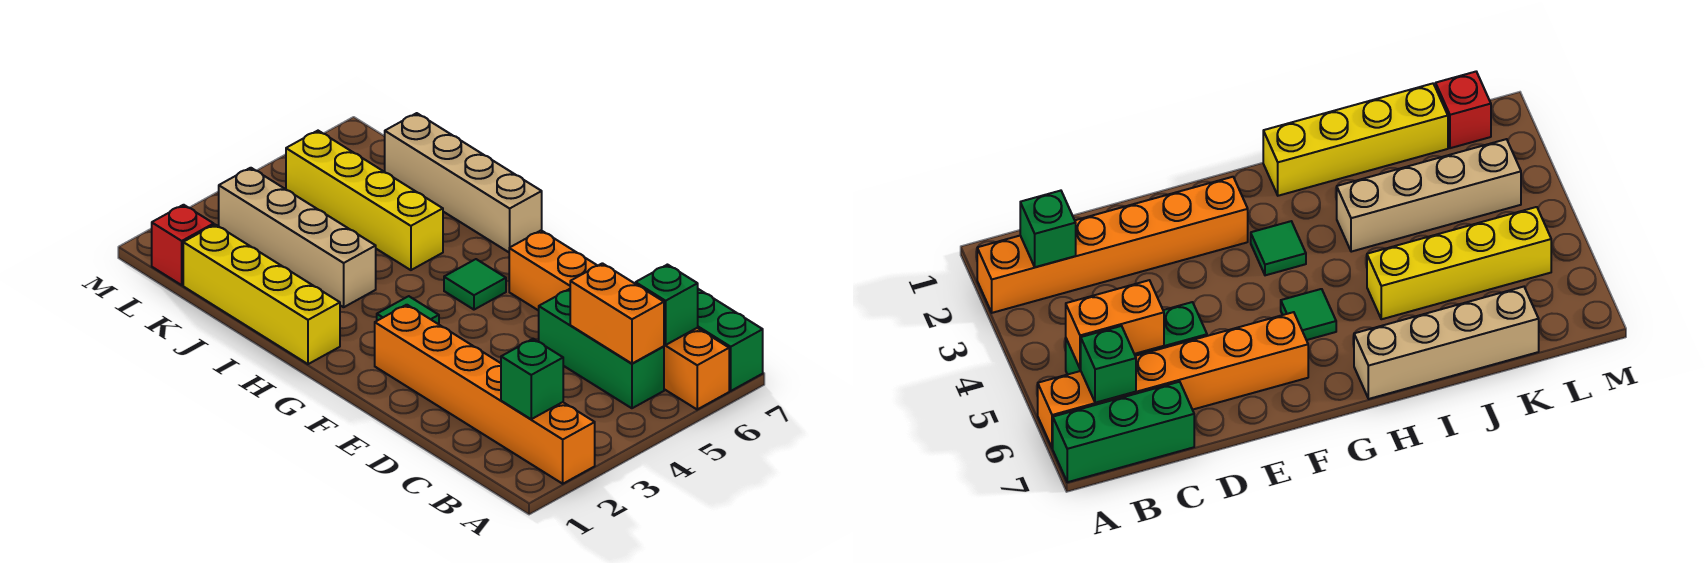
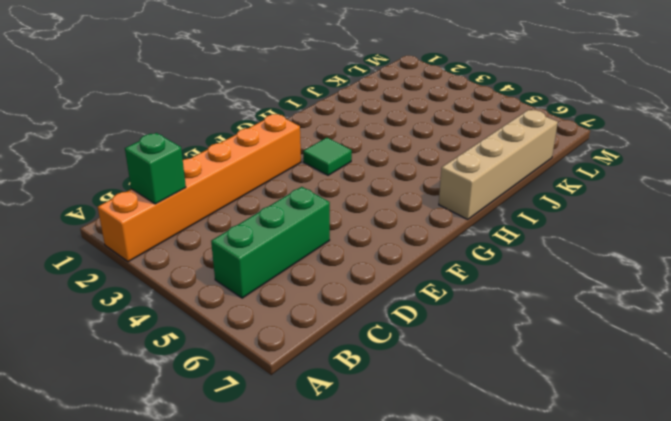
none -> orange 1x6 brick [509,230,729,409]
none -> green 1x3 brick [698,289,763,391]
none -> green 1x1 tile [444,259,506,310]

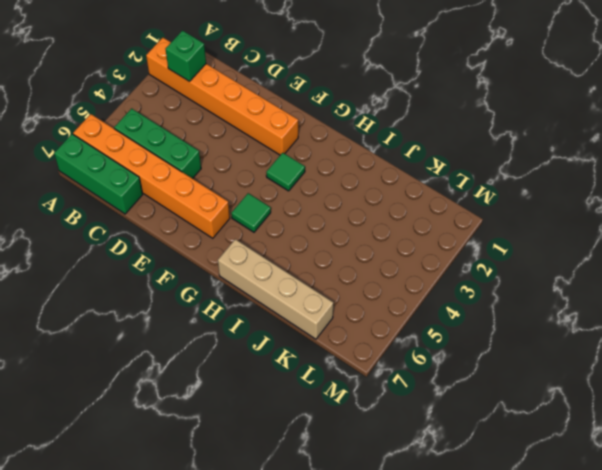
none -> yellow 1x4 brick [183,225,340,364]
none -> tan 1x4 brick [219,168,376,307]
none -> yellow 1x4 brick [286,131,443,270]

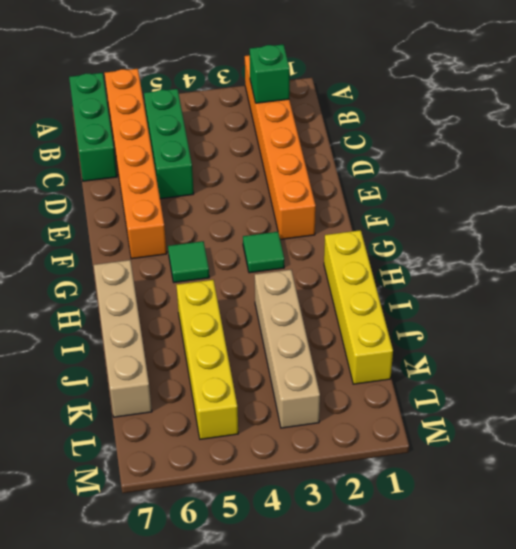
none -> red 1x1 brick [152,205,214,285]
none -> orange 1x2 brick [570,263,664,364]
none -> green 1x1 brick [636,265,698,345]

